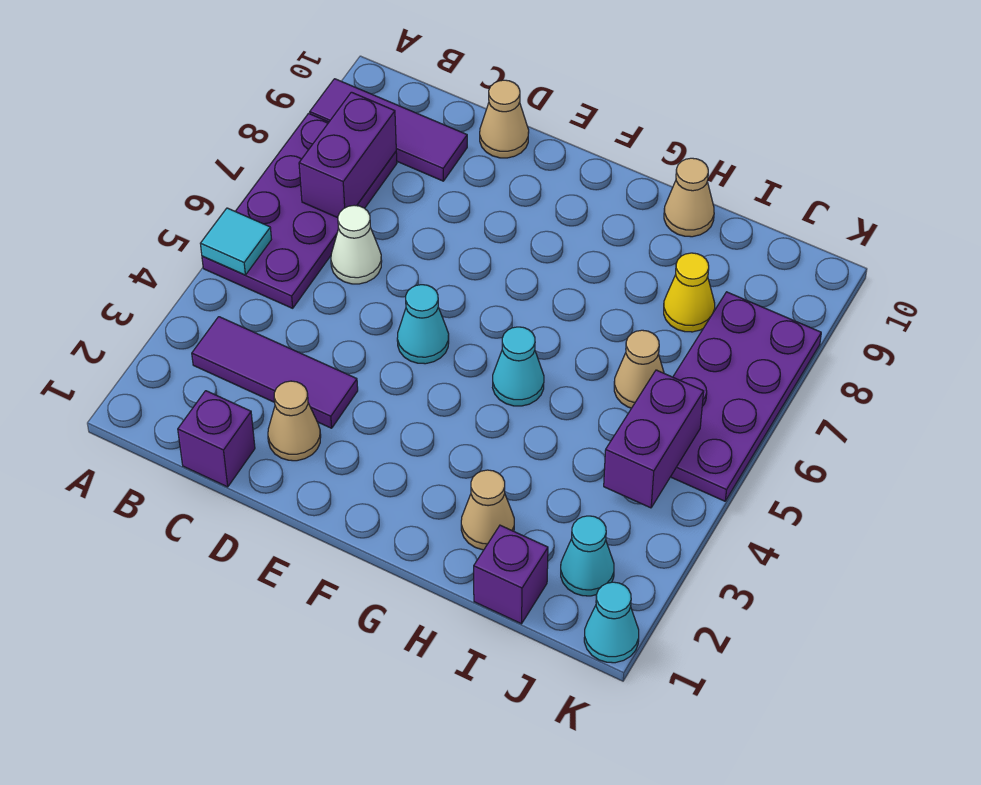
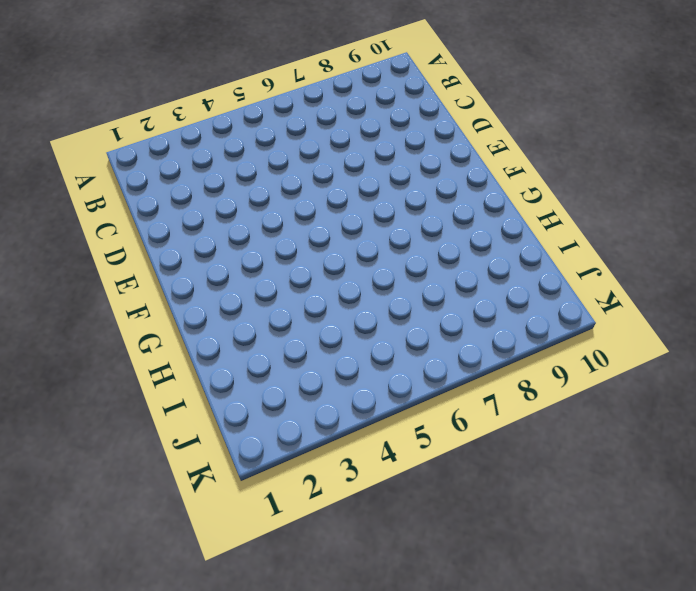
none -> purple 2x4 plate [202,113,397,308]
none -> purple 1x3 tile [310,79,467,181]
none -> purple 1x3 tile [192,317,358,428]

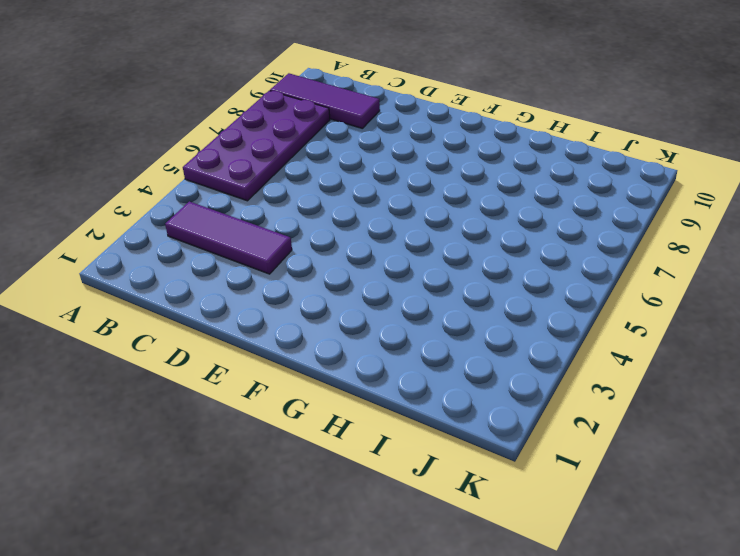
none -> purple 1x1 brick [178,391,255,487]
none -> white 1x1 cone [331,205,382,284]
none -> tan 1x1 cone [268,381,321,461]

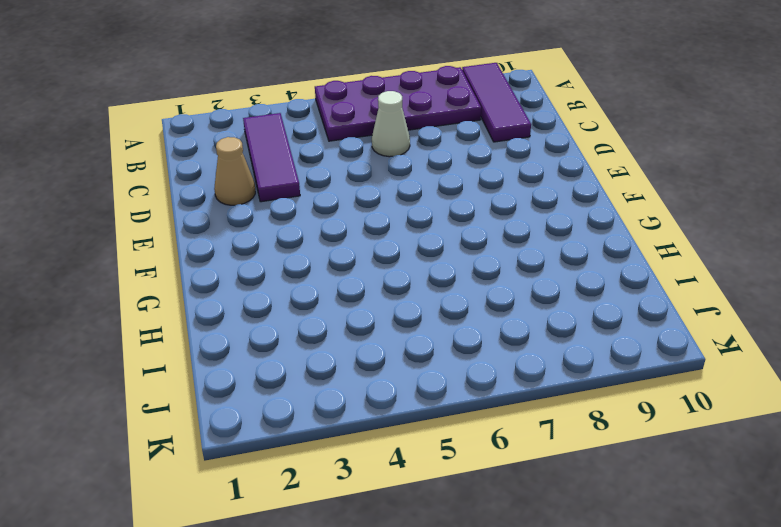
none -> purple 1x1 brick [178,391,255,487]
none -> tan 1x1 cone [480,80,529,158]
none -> cyan 1x1 cone [397,285,449,364]

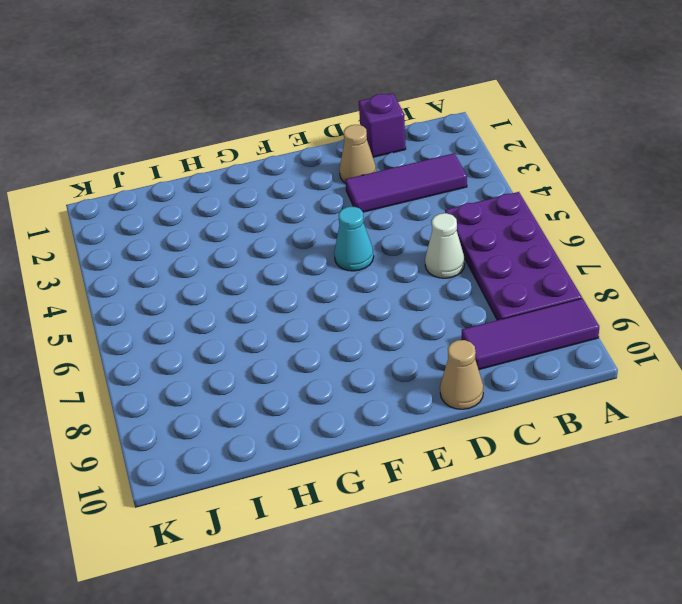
none -> cyan 1x1 cone [493,327,544,406]
none -> tan 1x1 cone [461,470,514,550]
none -> tan 1x1 cone [664,158,714,237]

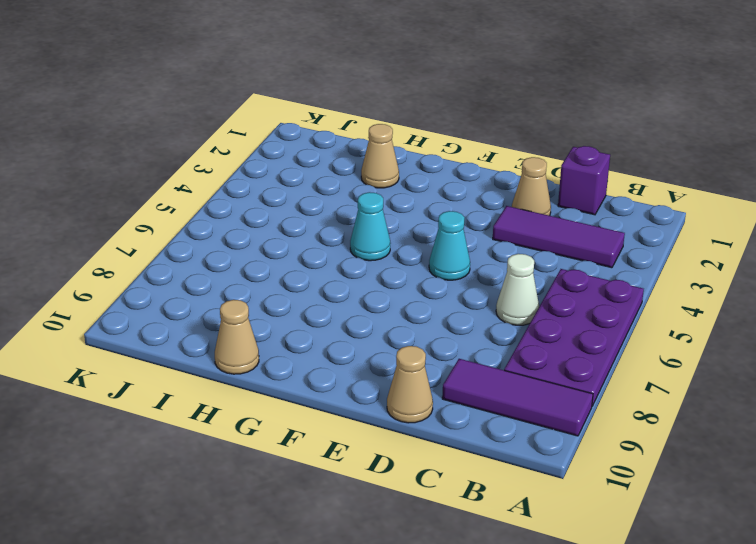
none -> purple 1x1 brick [474,525,548,624]
none -> tan 1x1 cone [614,330,664,408]
none -> yellow 1x1 cone [664,253,715,332]

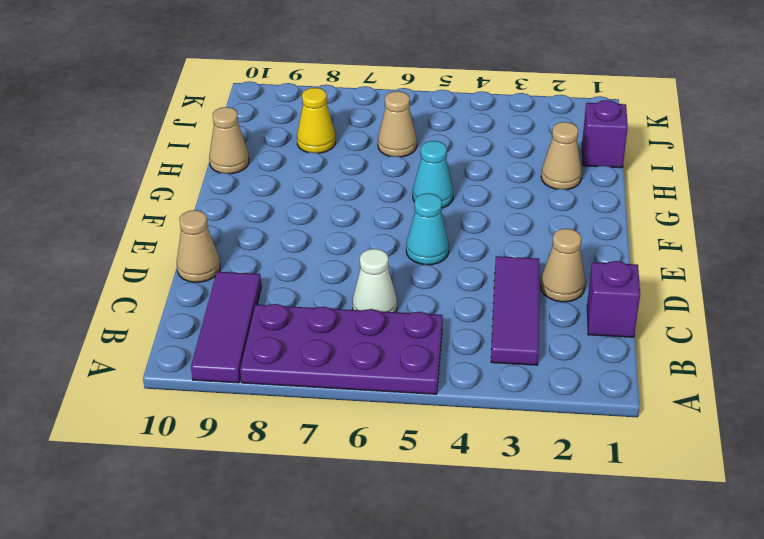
none -> cyan 1x1 cone [561,516,614,596]
none -> purple 2x4 plate [671,292,821,501]
none -> cyan 1x1 cone [584,582,639,663]

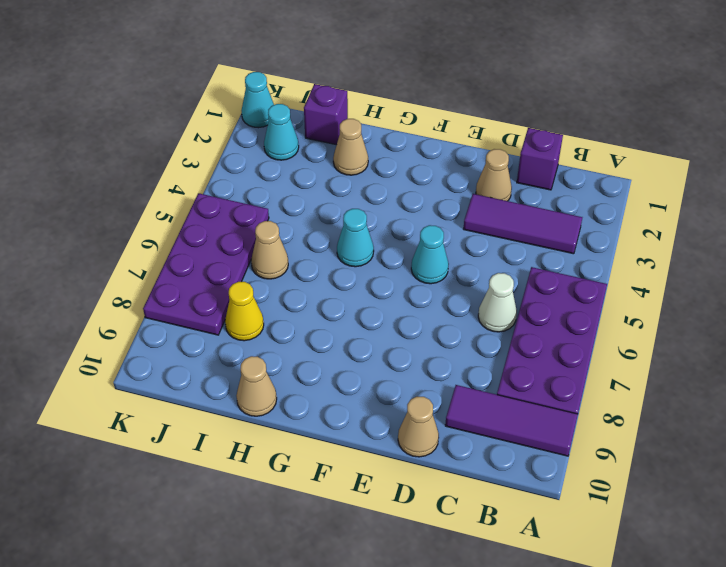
none -> cyan 1x1 tile [200,208,271,275]
none -> purple 1x2 brick [299,92,396,218]
none -> purple 1x2 brick [604,370,704,508]

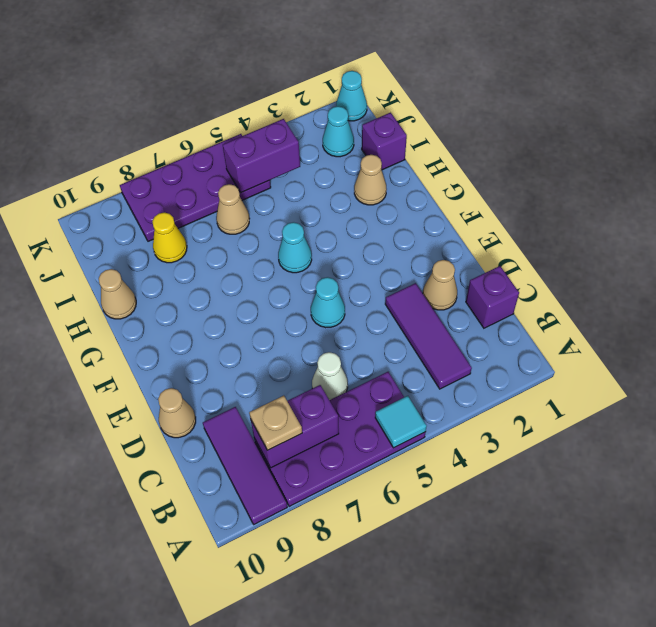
tan 1x1 plate [249,396,302,450] -> none

